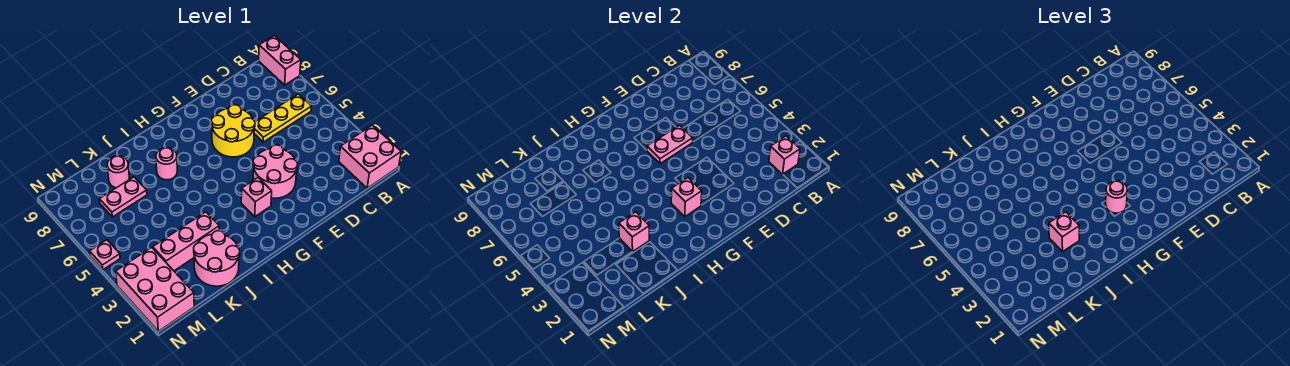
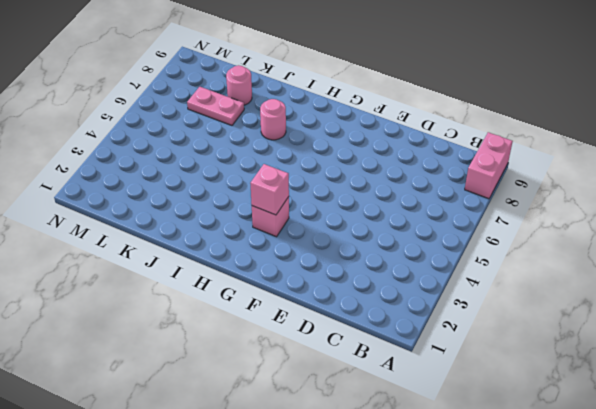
none -> pink 2x2 brick [339,125,401,188]
none -> yellow 1x3 plate [254,94,312,142]
none -> pink 2x2 round brick [253,145,298,198]

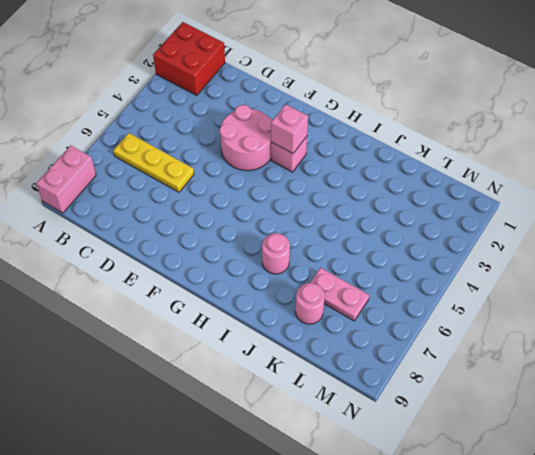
red 2x2 brick [153,22,225,96] -> pink 2x2 brick [339,125,401,188]
none -> yellow 2x2 round brick [212,105,255,157]
none -> pink 2x2 round brick [194,231,240,286]
none -> pink 1x3 brick [153,212,219,271]

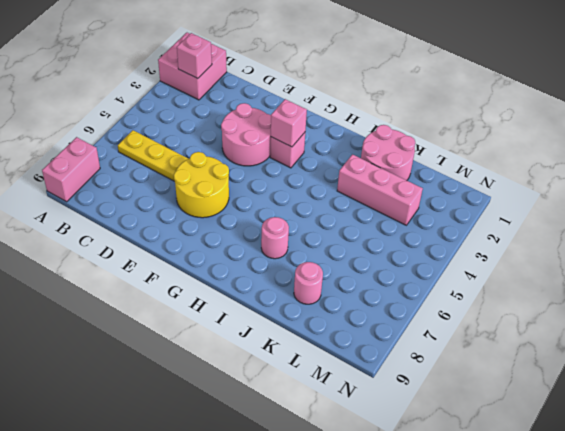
none -> pink 1x2 plate [99,177,147,217]
none -> pink 2x3 brick [116,248,194,331]
none -> pink 1x1 plate [90,240,120,270]

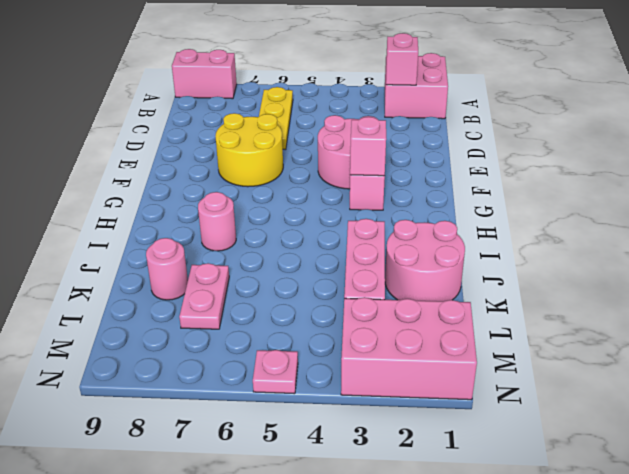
none -> pink 1x2 plate [647,125,693,164]
none -> pink 1x1 brick [619,212,649,252]
none -> pink 1x1 round brick [1106,181,1127,213]

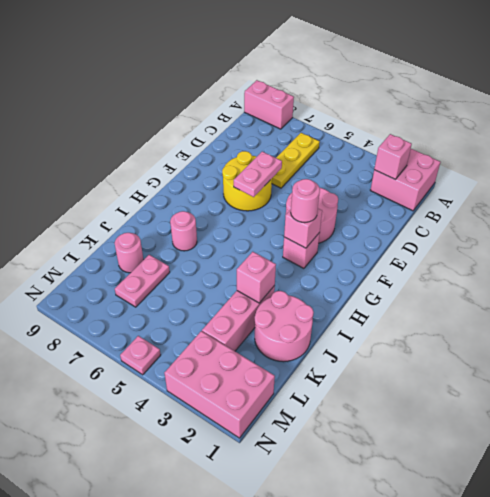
none -> pink 1x1 brick [1049,212,1079,251]

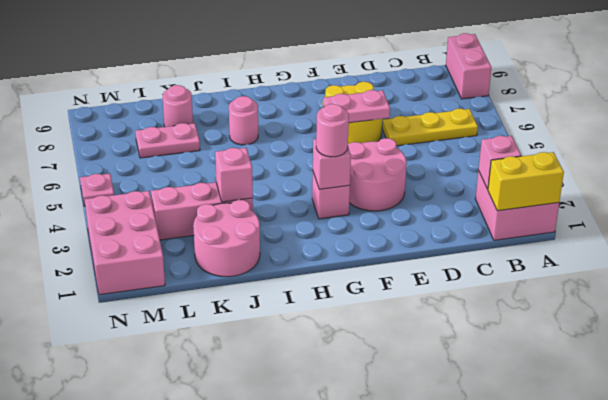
yellow 1x2 brick [488,152,564,211] -> none
none -> pink 1x1 brick [1049,212,1079,251]

